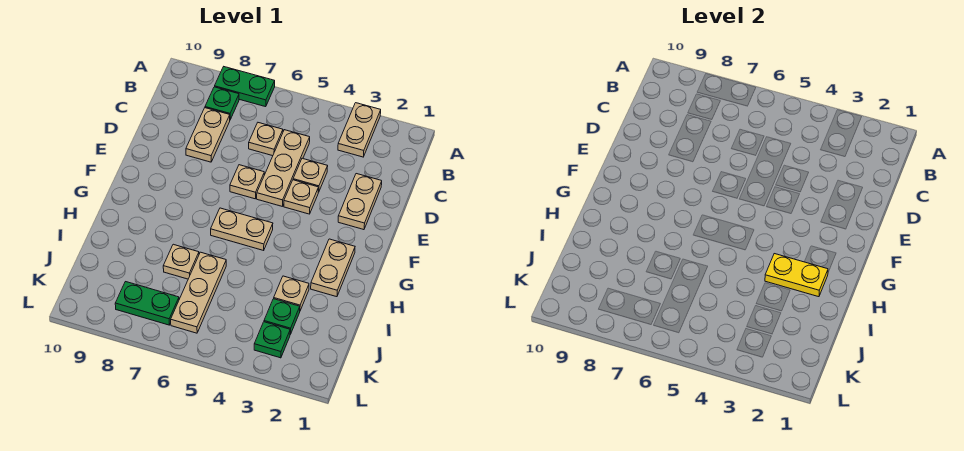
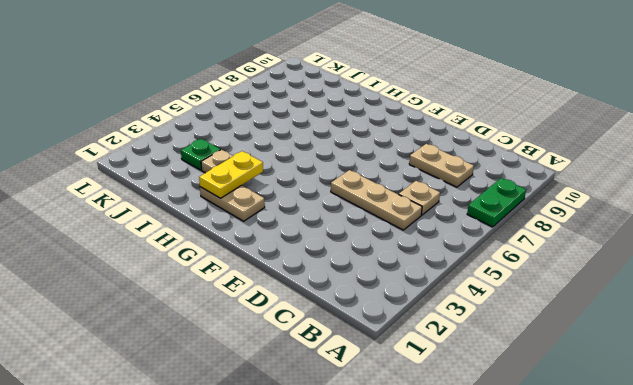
none -> tan 1x2 plate [338,103,381,157]
none -> green 1x1 plate [205,87,239,119]
none -> tan 1x2 plate [338,174,382,230]

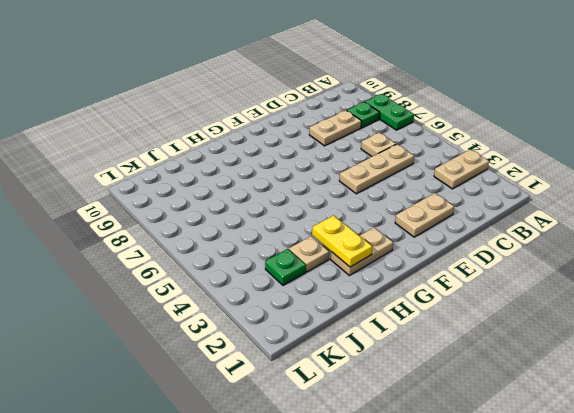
none -> tan 1x1 plate [293,158,328,192]
none -> tan 1x1 plate [284,180,319,214]
none -> tan 1x1 plate [230,165,264,199]

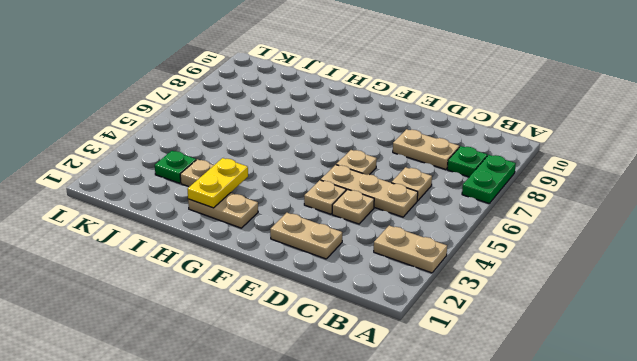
none -> tan 1x2 plate [211,208,273,250]
none -> tan 1x3 plate [171,252,226,333]
none -> tan 1x1 plate [163,244,199,279]

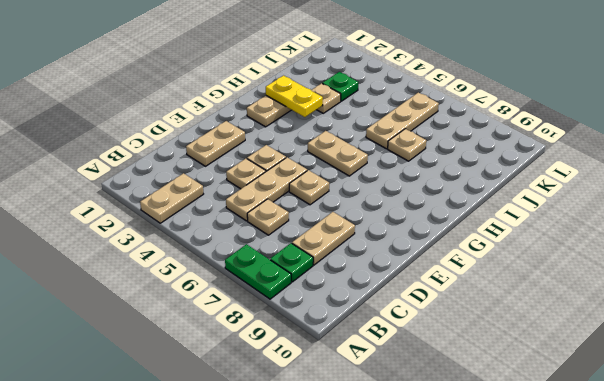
none -> green 1x1 plate [254,322,290,358]
none -> green 1x2 plate [115,282,179,325]

